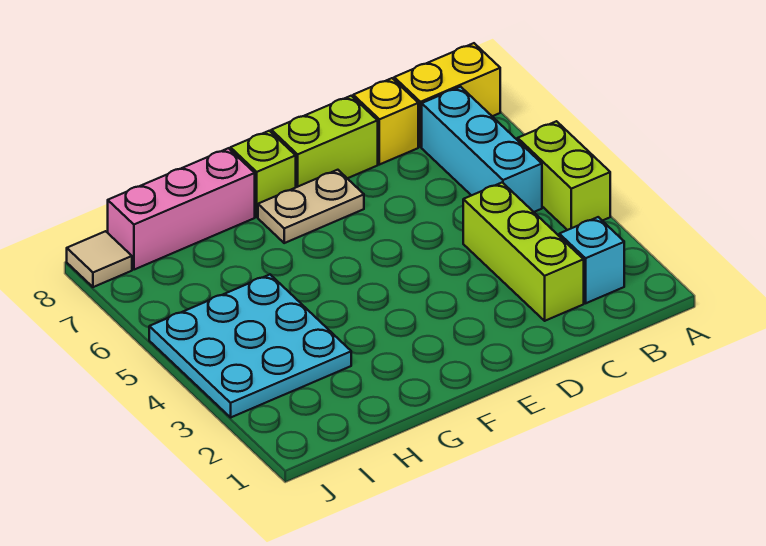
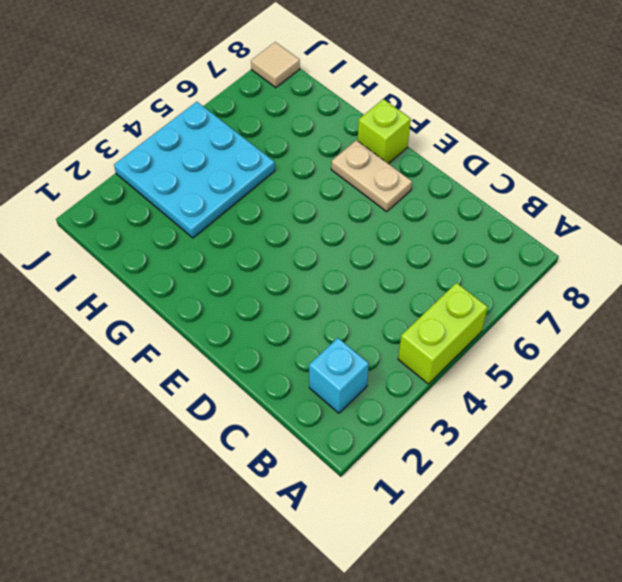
none -> yellow 1x2 brick [394,43,500,147]
none -> cyan 1x3 brick [422,87,542,212]
none -> lime 1x3 brick [463,182,584,321]

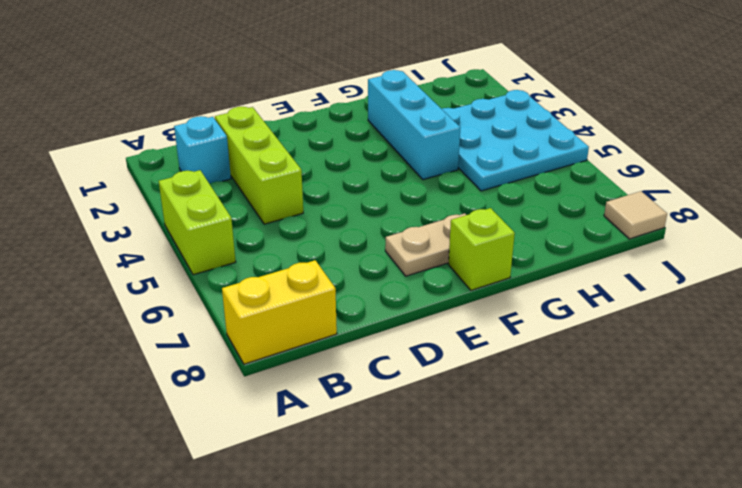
cyan 1x3 brick [368,70,460,180] -> cyan 1x3 brick moved to [422,87,542,212]
none -> yellow 1x1 brick [353,78,418,165]
none -> lime 1x2 brick [271,96,378,187]
none -> pink 1x3 brick [108,148,255,270]

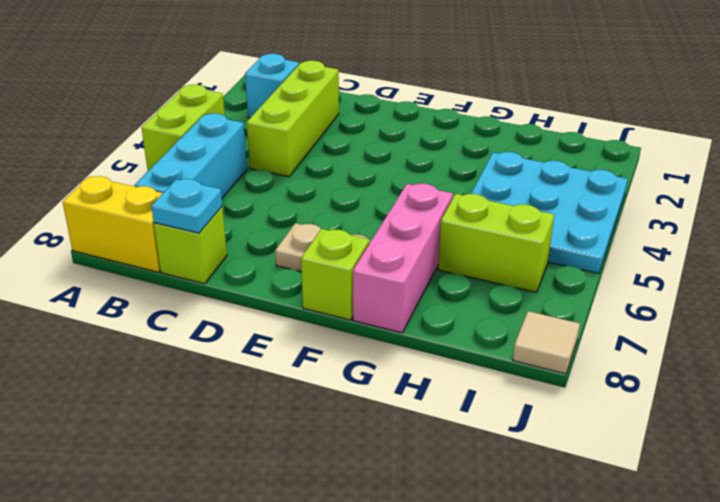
lime 1x1 brick [154,207,227,284] -> yellow 1x1 brick [353,78,418,165]
cyan 1x1 plate [151,179,222,233] -> none
pink 1x3 brick [353,184,453,333] -> pink 1x3 brick turned to [108,148,255,270]
lime 1x2 brick [438,194,554,292] -> lime 1x2 brick moved to [271,96,378,187]

